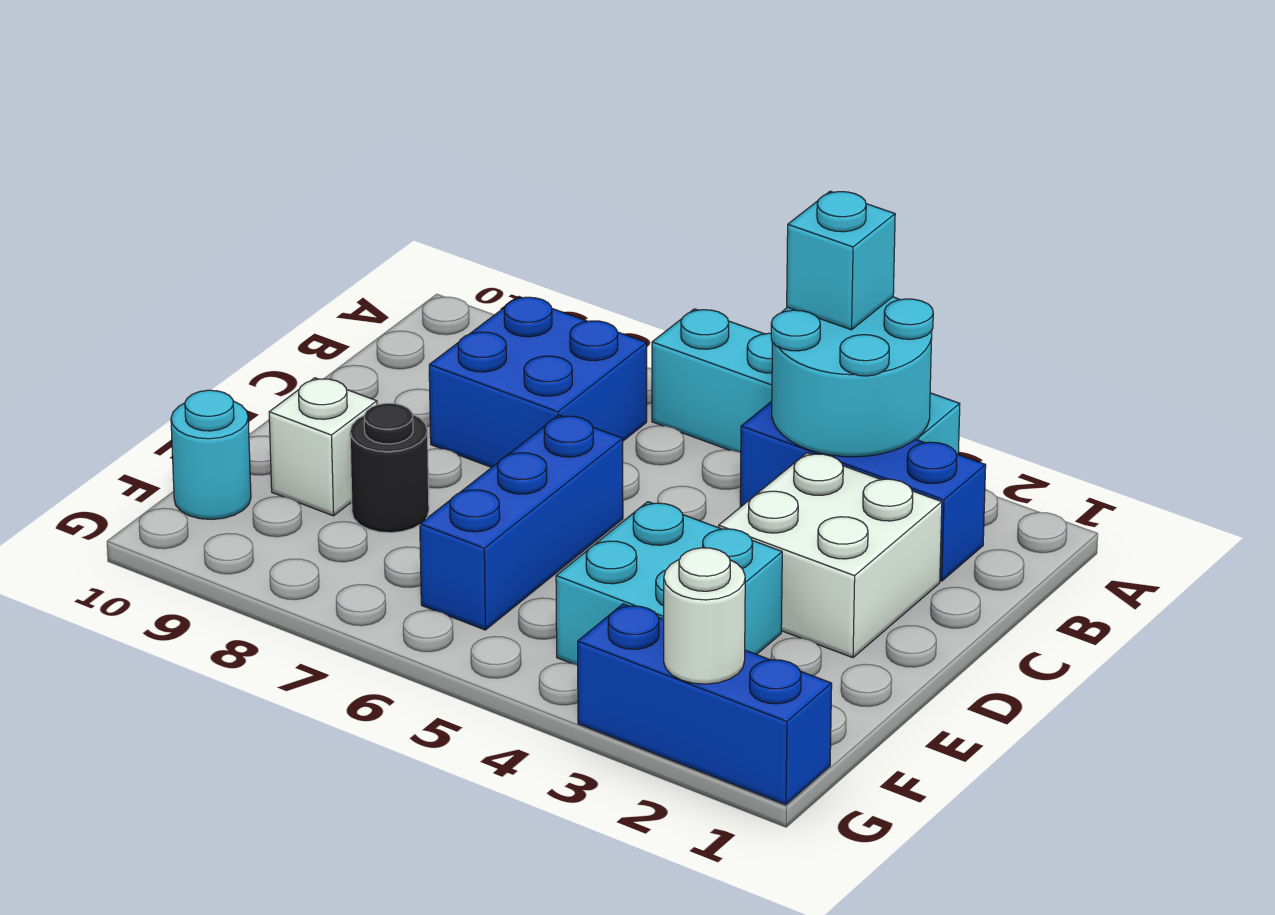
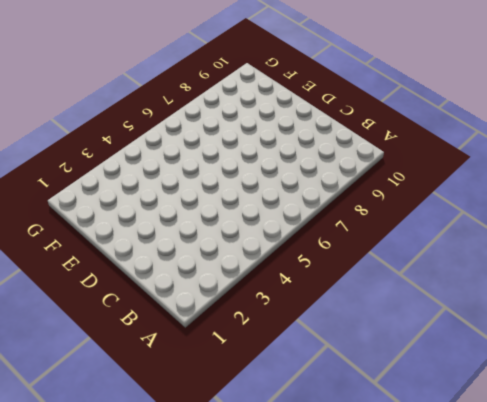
none -> cyan 1x4 brick [652,309,960,454]
none -> blue 1x3 brick [740,401,986,581]
none -> blue 2x2 brick [429,297,647,467]

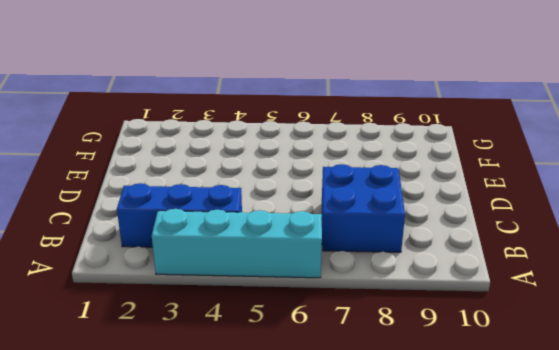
none -> white 2x2 brick [719,453,942,658]
none -> blue 1x3 brick [420,415,623,630]
none -> cyan 2x2 brick [556,502,782,665]

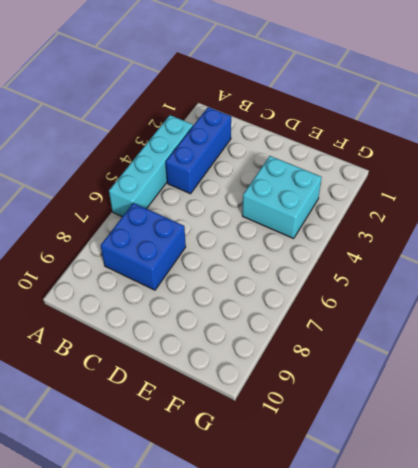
none -> white 2x2 brick [719,453,942,658]
none -> blue 1x3 brick [420,415,623,630]
none -> black 1x1 round brick [350,403,429,533]

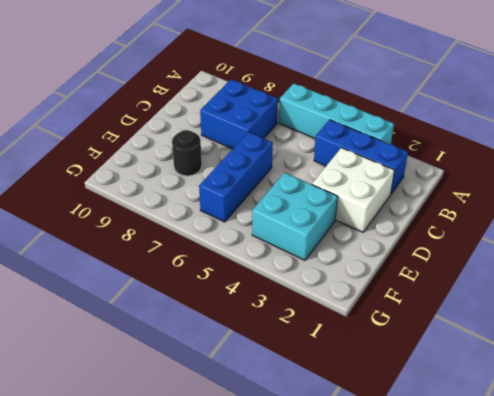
none -> white 1x1 brick [269,378,377,516]
none -> cyan 1x1 round brick [171,390,251,519]
none -> blue 1x3 brick [578,604,832,805]

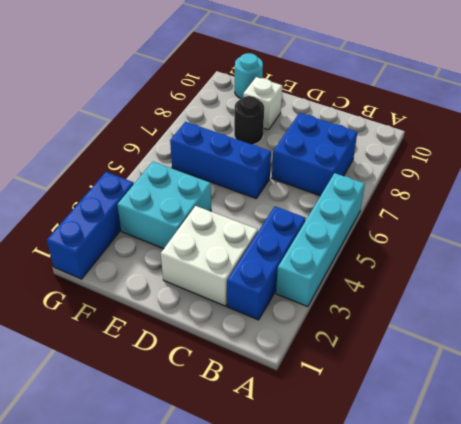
none -> cyan 2x2 round brick [771,297,933,457]
none -> white 1x1 round brick [664,548,745,684]
none -> cyan 1x1 brick [787,191,895,330]

